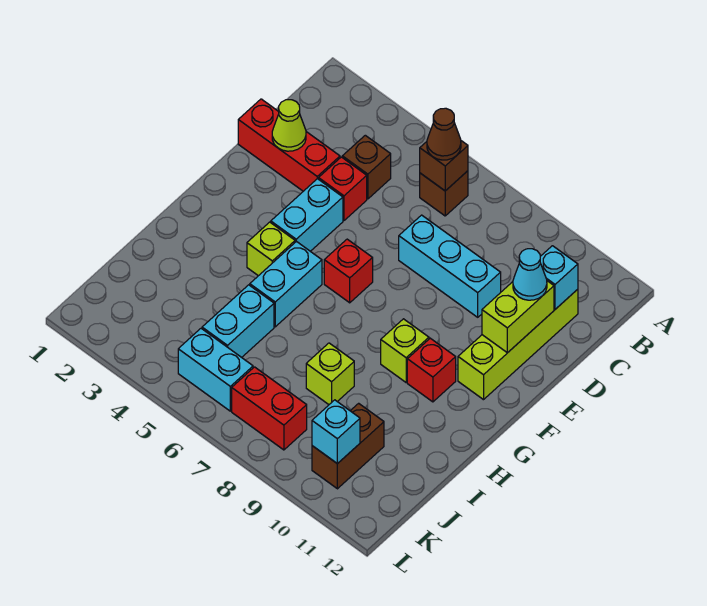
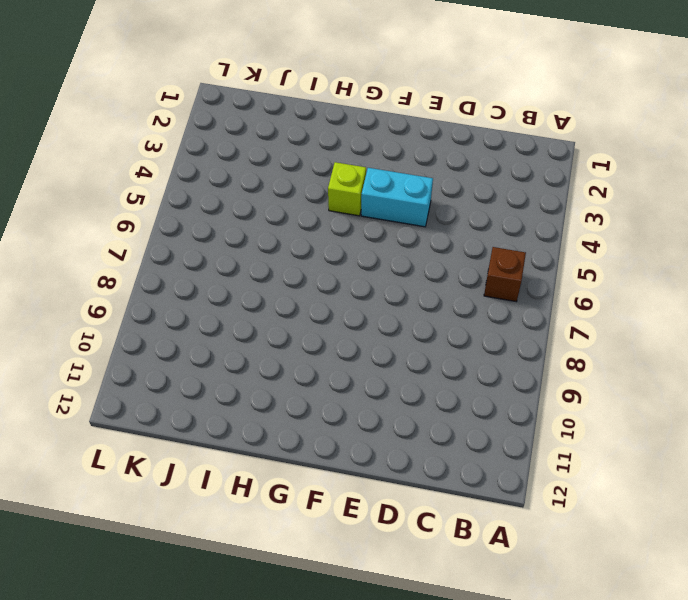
none -> brown 1x1 brick [342,135,391,199]
none -> lime 1x4 brick [458,289,578,400]
none -> red 1x3 brick [238,99,340,191]

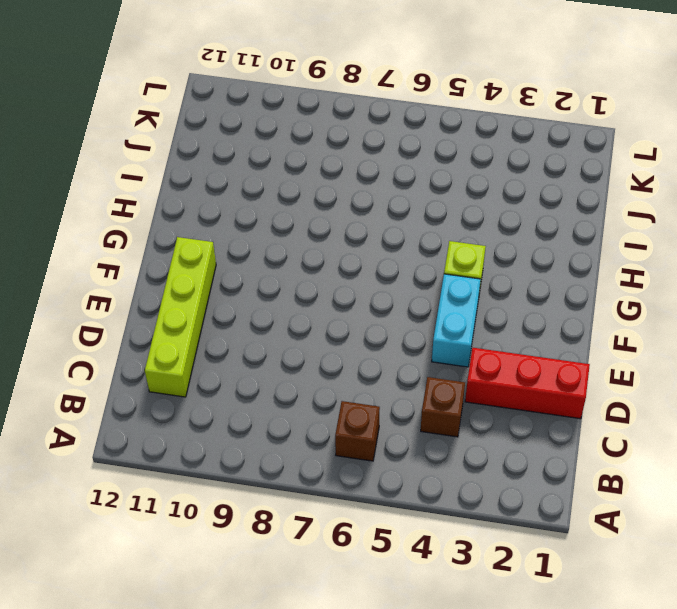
none -> red 1x1 brick [319,157,367,221]
none -> cyan 1x3 brick [399,215,501,317]
none -> red 1x1 brick [324,239,373,303]

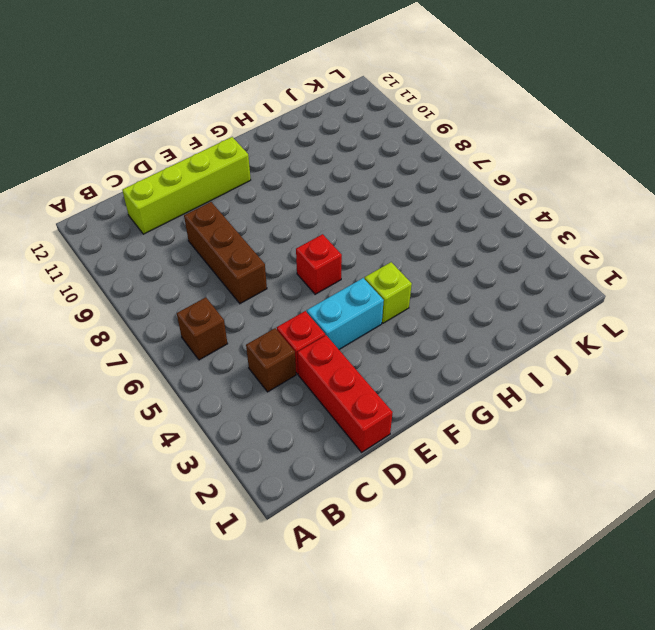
brown 1x3 brick [184,202,267,304] -> cyan 1x3 brick [399,215,501,317]
none -> cyan 1x2 brick [250,241,322,327]
none -> lime 1x1 brick [381,319,429,382]
none -> red 1x1 brick [407,338,456,402]

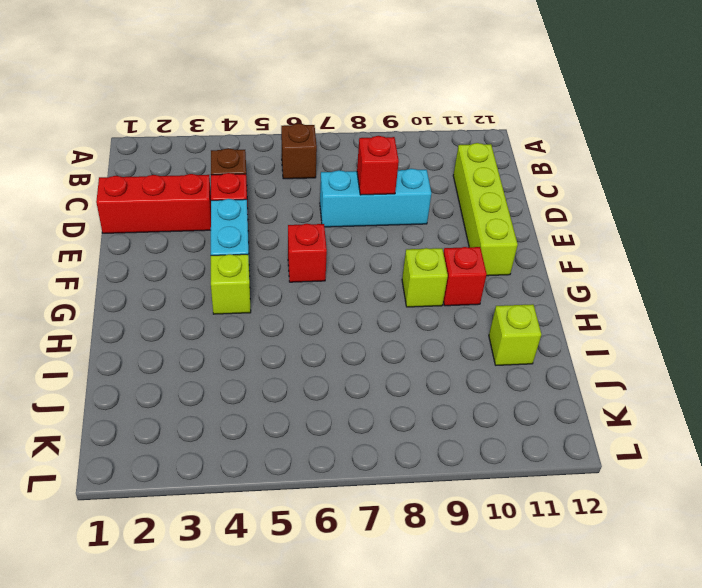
red 1x1 brick [357,136,399,195] -> none
lime 1x1 brick [489,304,541,365] -> lime 1x1 brick moved to [306,343,354,404]
none -> cyan 1x2 brick [250,241,322,327]
none -> cyan 1x2 brick [202,285,274,357]
none -> brown 1x2 brick [312,403,384,489]

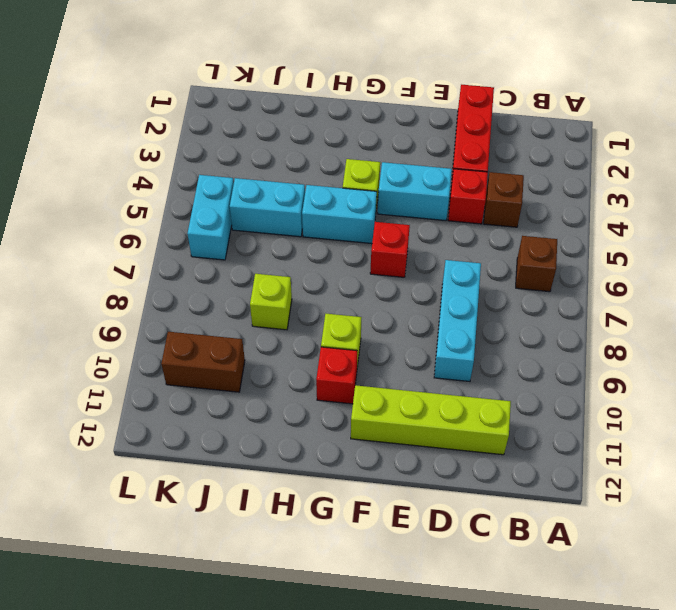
none -> red 1x2 brick [232,367,307,450]
none -> brown 1x1 brick [420,141,468,191]
none -> cyan 1x1 brick [540,246,578,309]

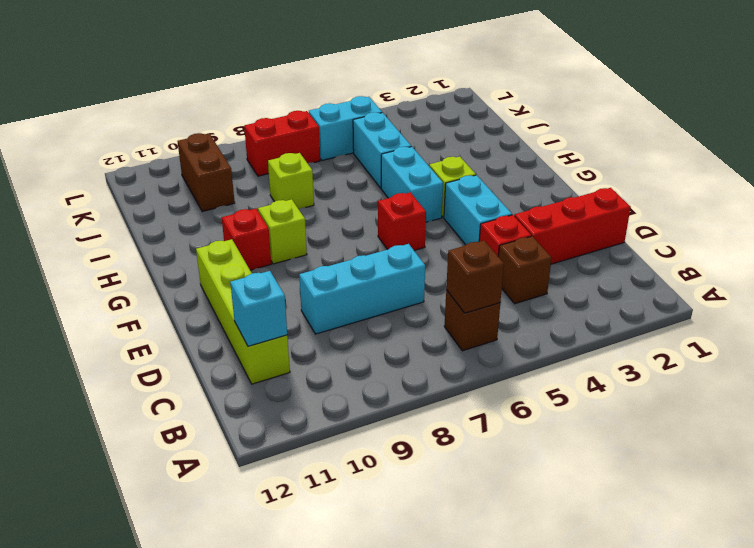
none -> lime 1x1 cone [272,100,306,151]
none -> lime 1x2 brick [482,281,554,353]
none -> cyan 1x1 brick [312,400,360,464]

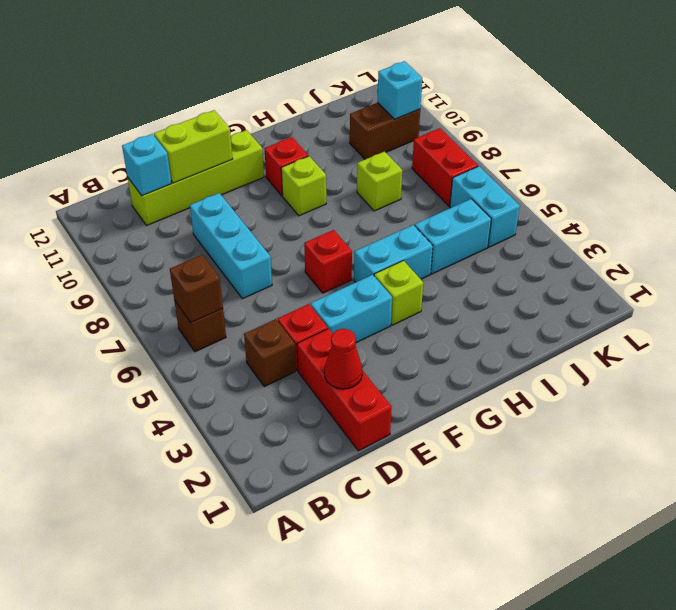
red 1x1 cone [324,329,362,389] -> lime 1x1 cone [272,100,306,151]
none -> brown 1x1 cone [427,108,461,160]
none -> cyan 1x1 cone [513,249,547,300]

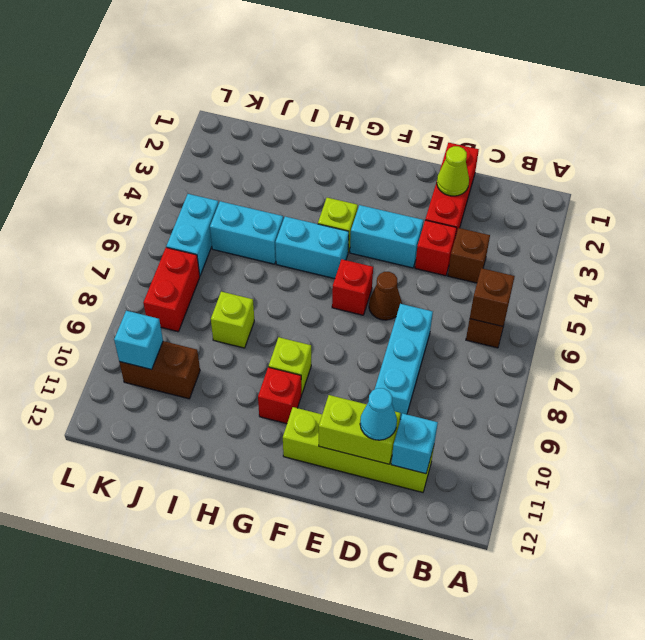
brown 1x1 cone [369,272,402,320] -> brown 1x1 cone moved to [427,108,461,160]

